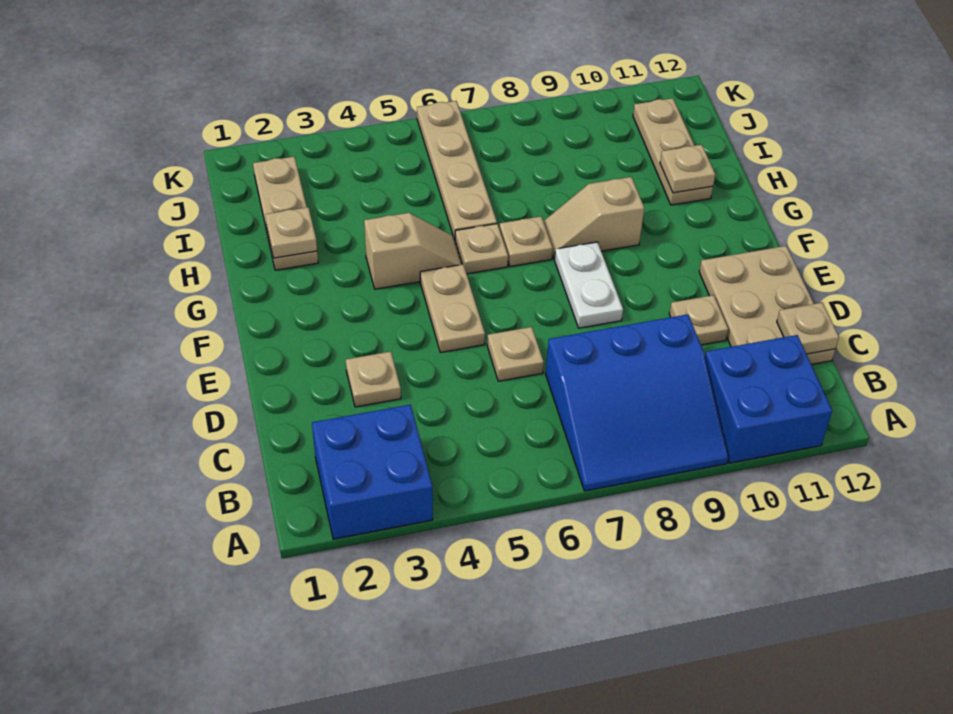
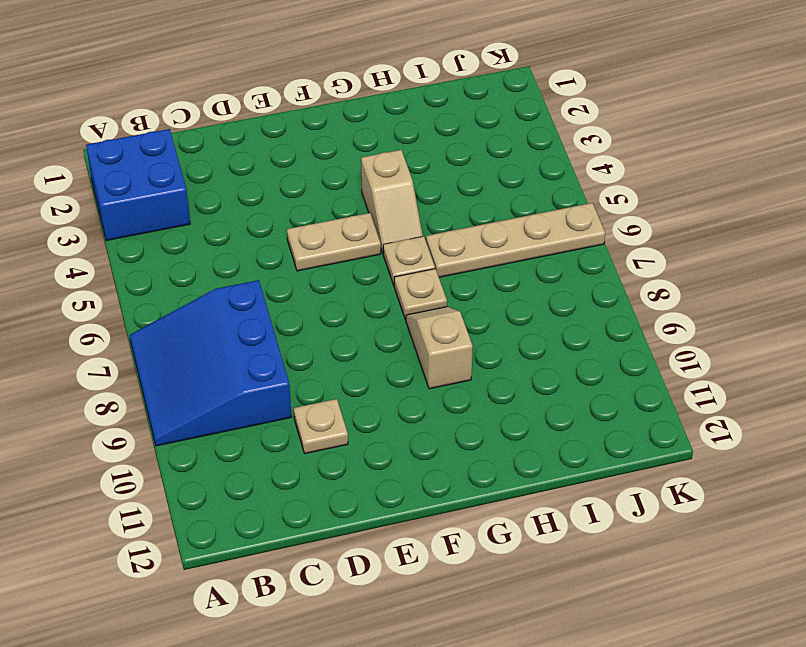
none -> blue 2x2 brick [705,335,832,463]
none -> tan 2x3 plate [699,246,835,364]
none -> tan 1x1 plate [346,352,401,407]

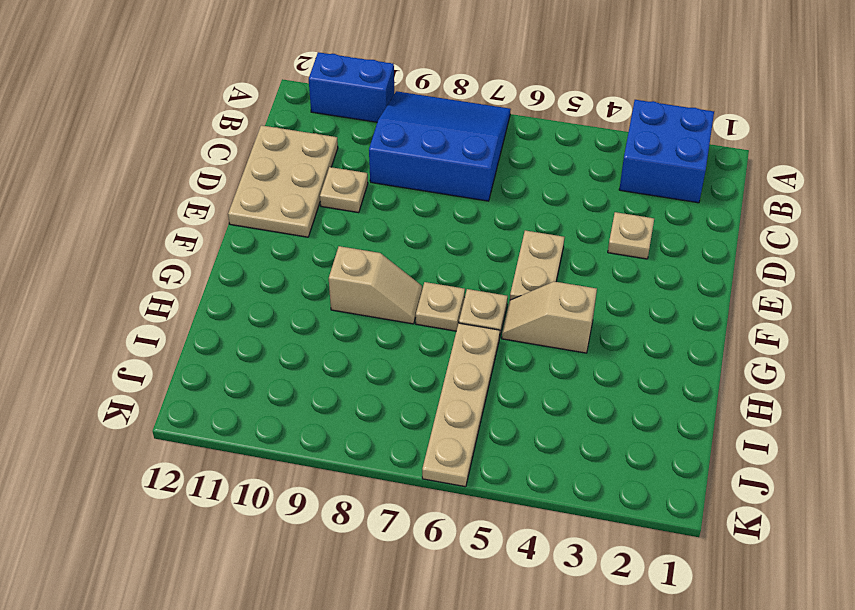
blue 1x2 brick [309,52,394,122] -> blue 2x2 brick [705,335,832,463]
none -> tan 1x1 plate [487,327,544,381]
none -> white 1x2 plate [555,242,623,328]
none -> tan 1x3 plate [253,157,318,270]

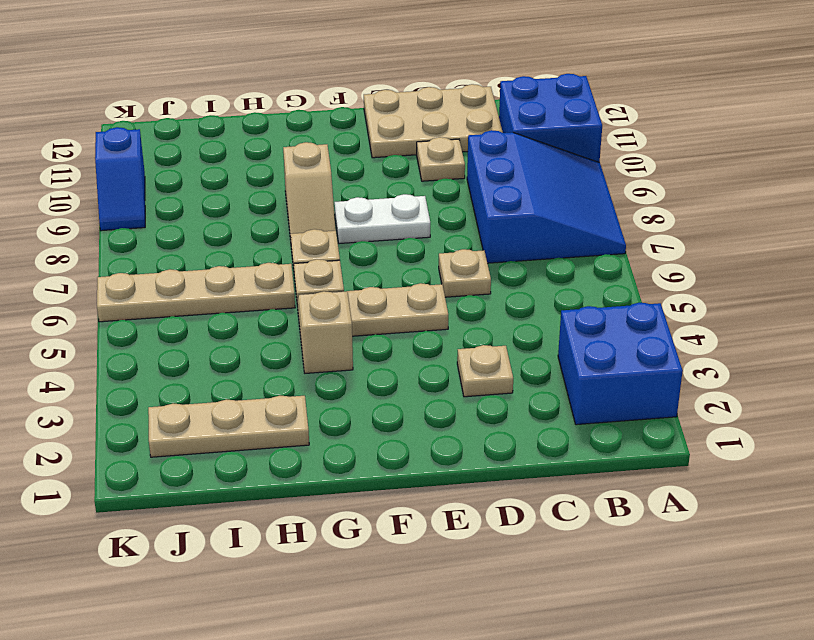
blue 1x2 slope [95,127,145,231] -> none
none -> tan 1x3 plate [633,98,713,205]
none -> tan 1x1 plate [777,303,839,354]
none -> tan 1x1 plate [265,207,317,258]

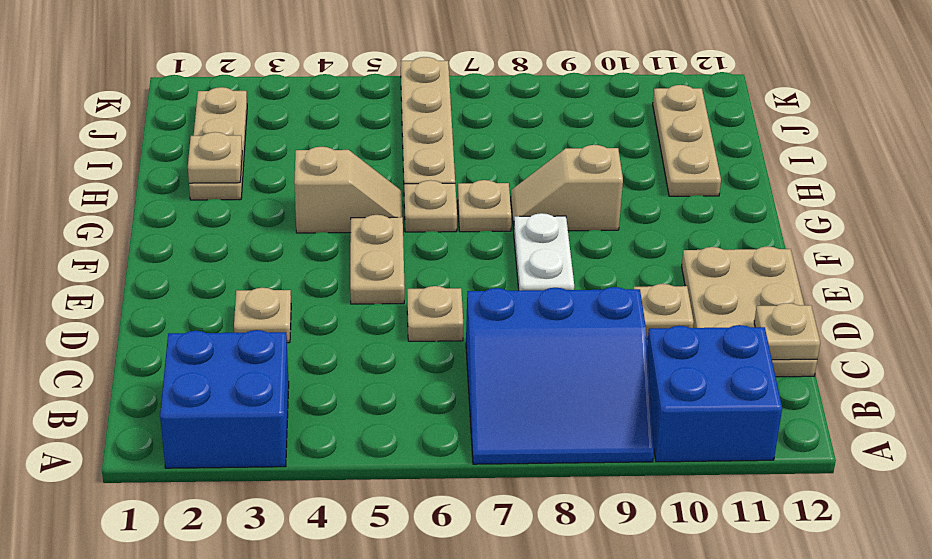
none -> tan 1x1 plate [660,145,715,193]

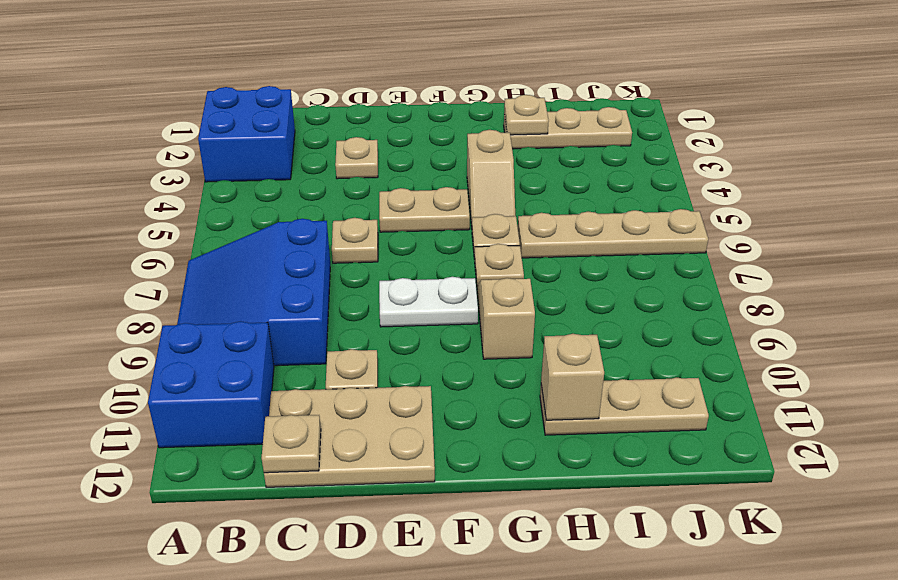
tan 1x1 brick [541,334,604,420] -> tan 1x1 plate [660,145,715,193]

